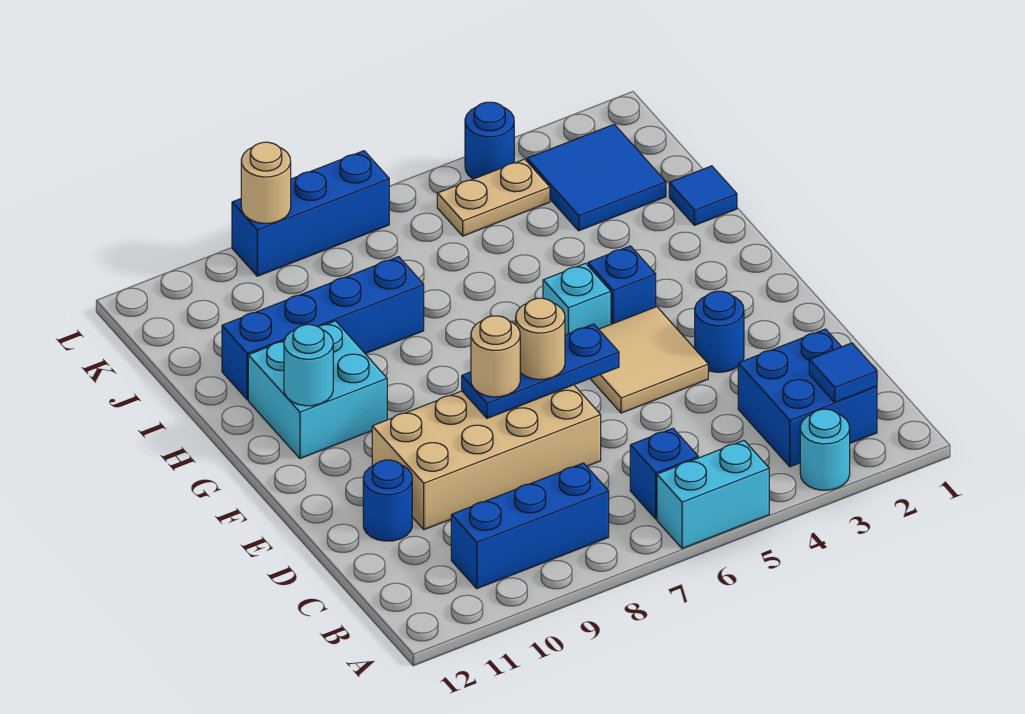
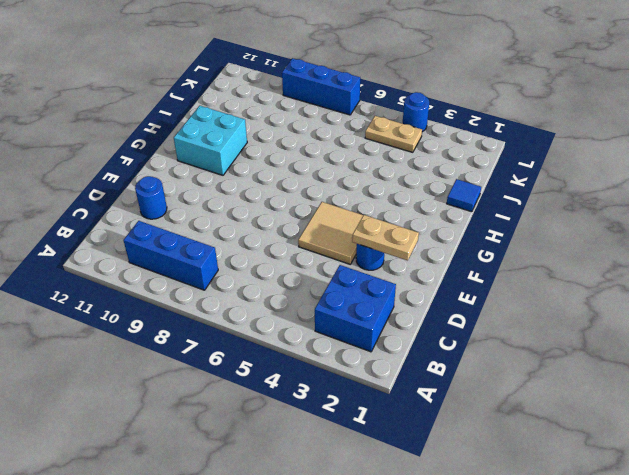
tan 1x2 plate [352,215,419,260] -> none
none -> cyan 1x1 round brick [800,409,850,490]
none -> cyan 1x2 brick [657,440,769,548]
none -> blue 1x1 brick [630,428,698,519]

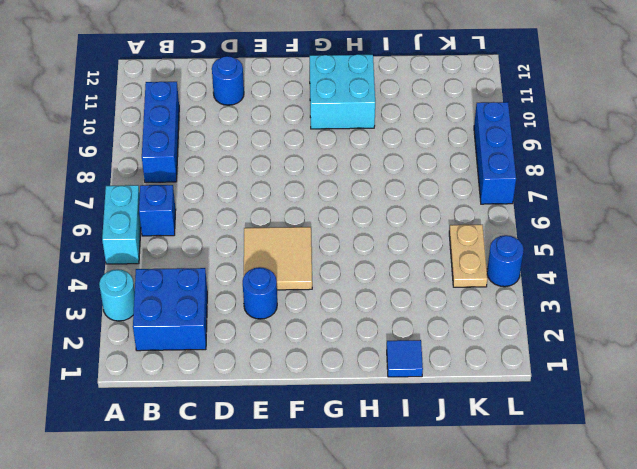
none -> tan 2x4 brick [372,385,601,530]
none -> blue 1x1 brick [588,246,656,324]
none -> cyan 1x1 brick [543,263,611,335]

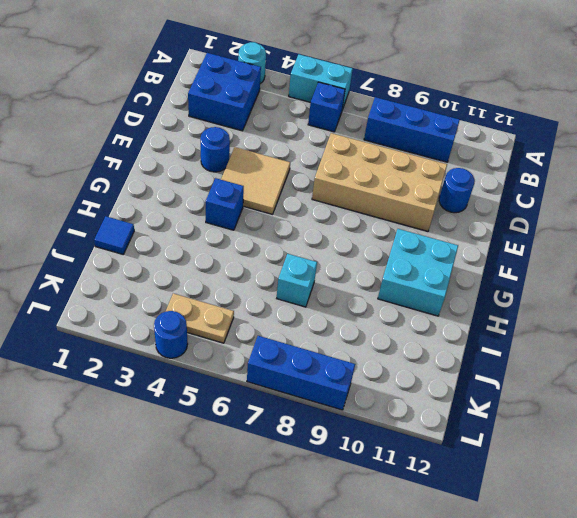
cyan 1x1 brick [277,254,317,307] -> cyan 1x1 brick moved to [543,263,611,335]
none -> blue 1x4 brick [222,257,424,400]
none -> blue 2x2 tile [527,124,666,231]
none -> blue 1x1 tile [809,343,877,402]

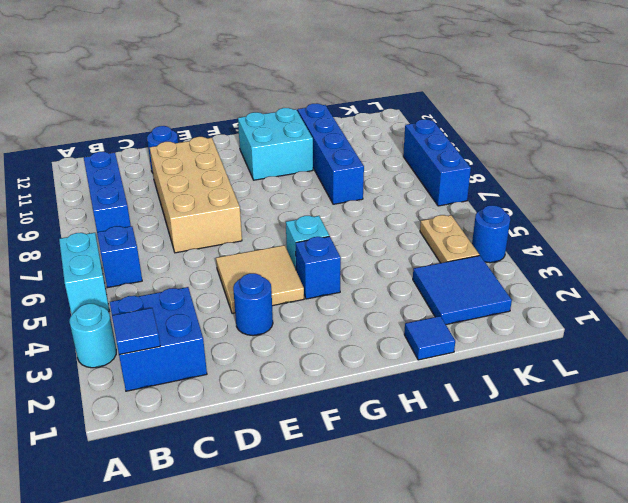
none -> blue 1x3 plate [462,324,619,418]
none -> cyan 1x1 round brick [284,325,333,406]
none -> tan 1x1 round brick [241,142,291,223]

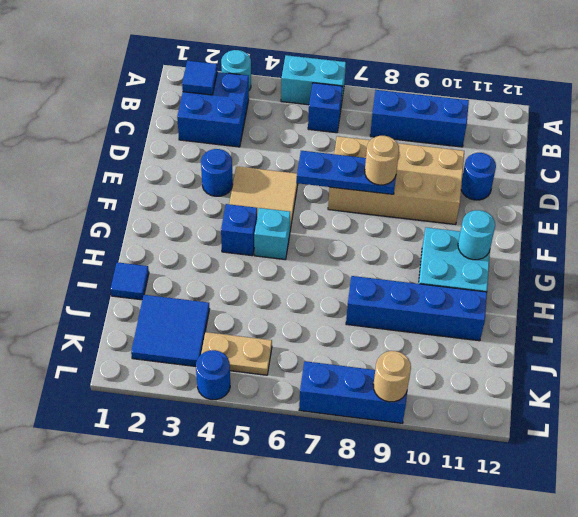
none -> tan 1x1 round brick [516,298,565,379]

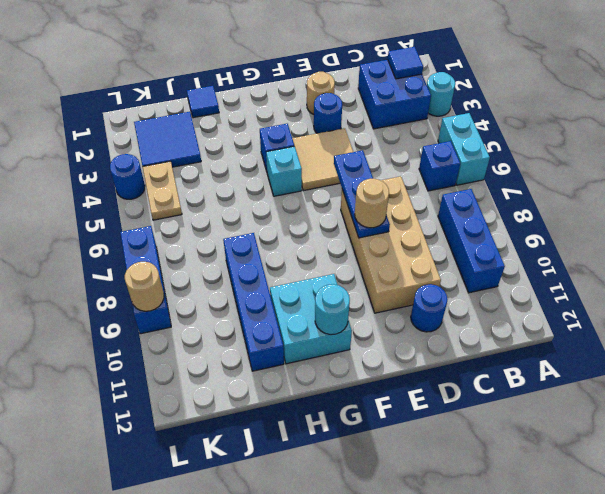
tan 1x1 round brick [307,72,335,114] -> tan 1x1 round brick moved to [516,298,565,379]

